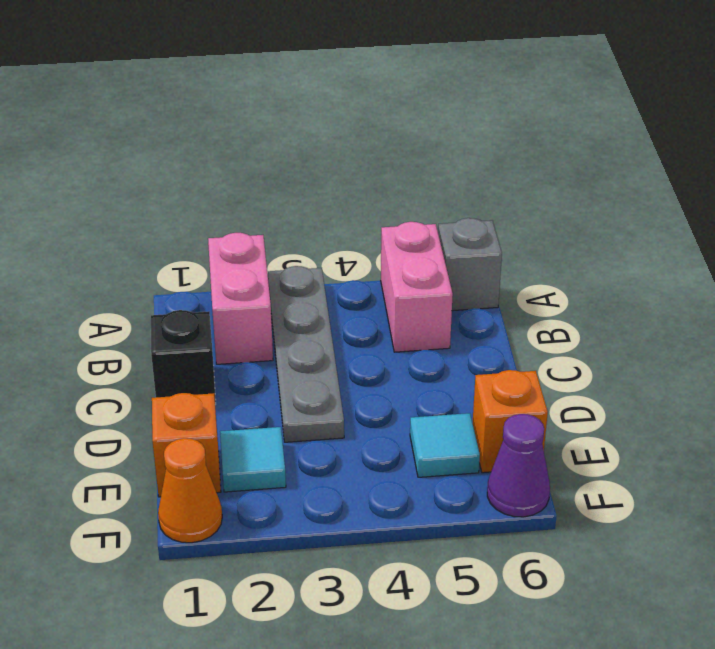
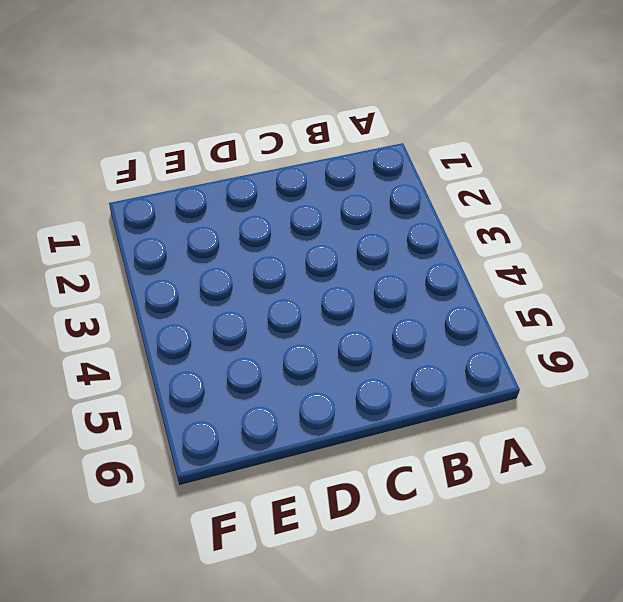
none -> pink 1x2 brick [208,233,273,364]
none -> grey 1x4 plate [268,266,344,442]

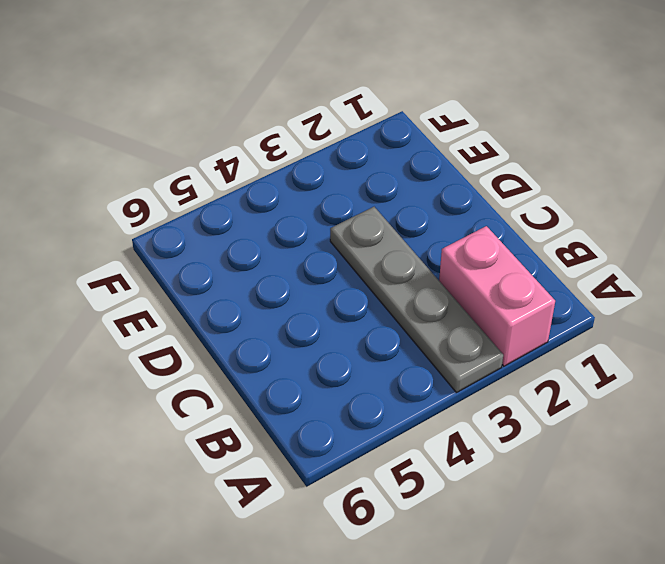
none -> pink 1x2 brick [381,222,453,352]
none -> grey 1x1 brick [438,218,502,311]

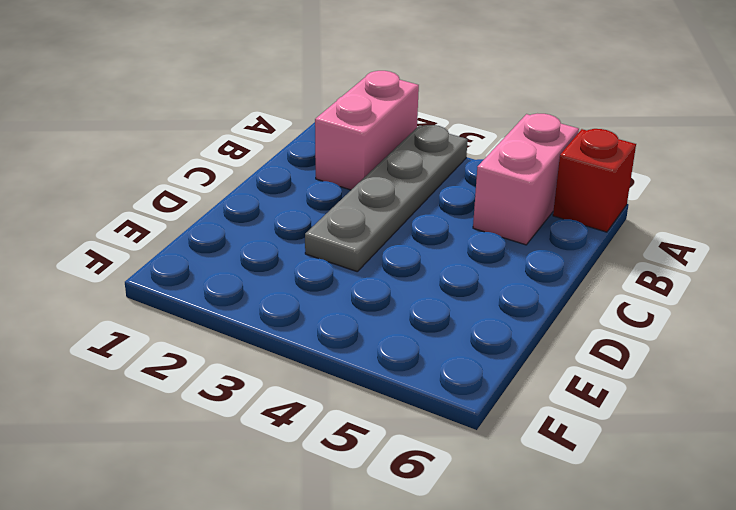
red 1x1 brick [553,129,636,232] -> grey 1x1 brick [438,218,502,311]
none -> black 1x1 brick [151,310,216,405]
none -> orange 1x1 brick [152,393,221,497]

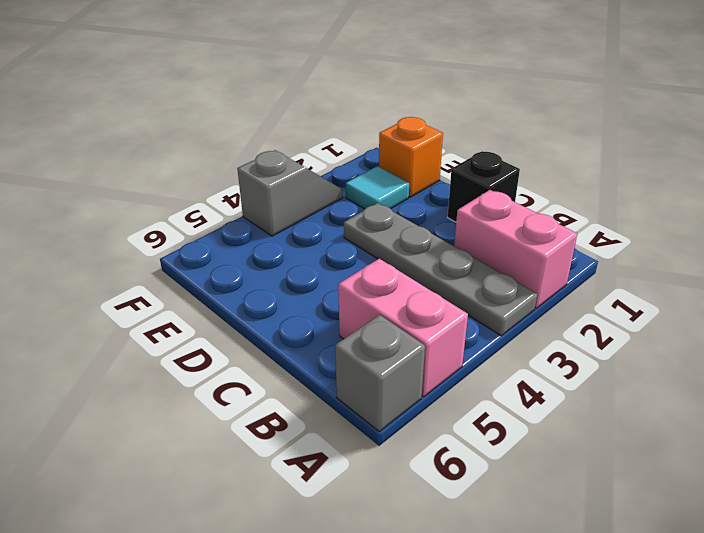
grey 1x2 slope [237,150,343,236] -> none
none -> cyan 1x1 tile [410,413,480,477]
none -> orange 1x1 brick [473,370,548,473]

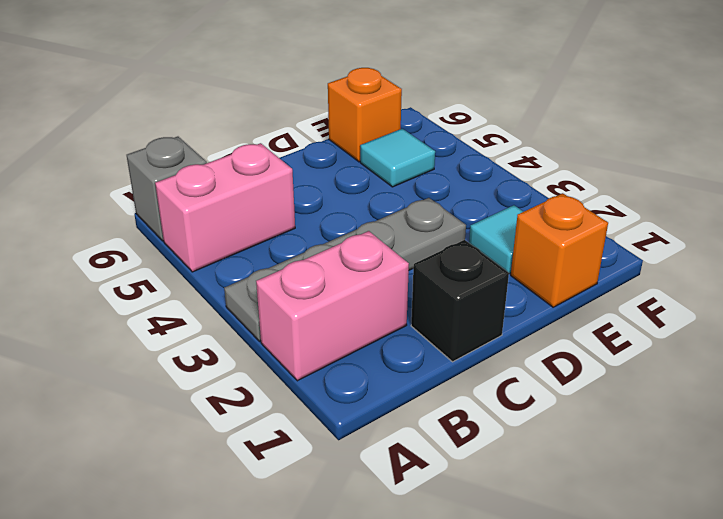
none -> orange 1x1 cone [158,438,222,543]
none -> purple 1x1 cone [487,414,550,517]

